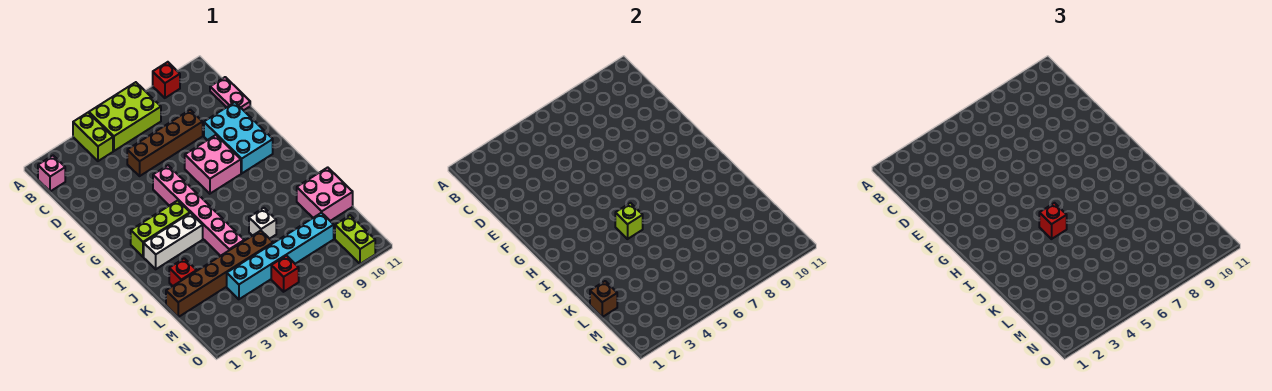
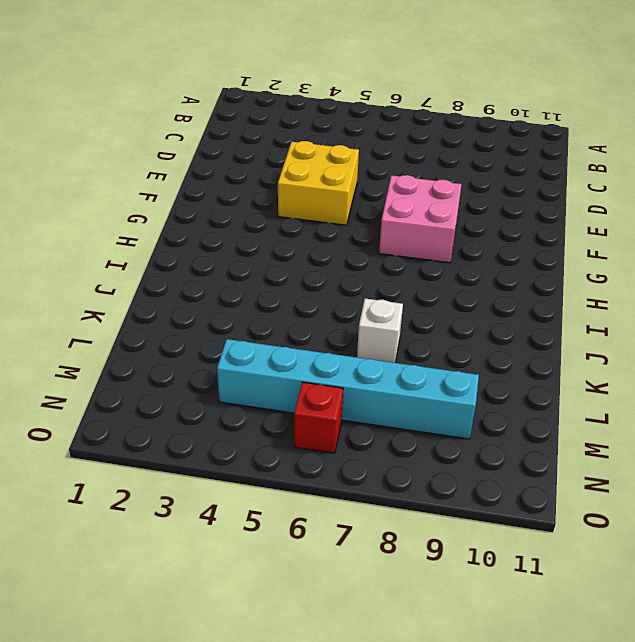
yellow 2x2 brick [278,141,359,225] -> pink 1x6 brick [153,165,244,256]
none -> lime 1x2 brick [73,113,113,161]
none -> lime 2x3 brick [89,82,161,151]
none -> red 1x1 brick [153,62,180,98]

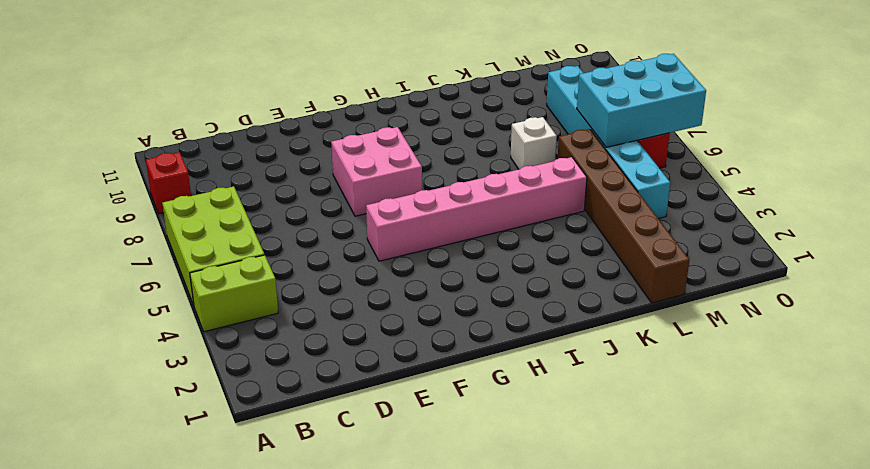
cyan 2x3 brick [577,54,706,147] -> cyan 2x3 brick moved to [204,102,273,173]
none -> pink 1x1 brick [38,156,65,191]
none -> pink 1x2 plate [210,77,250,110]
none -> brown 1x4 brick [127,110,203,176]

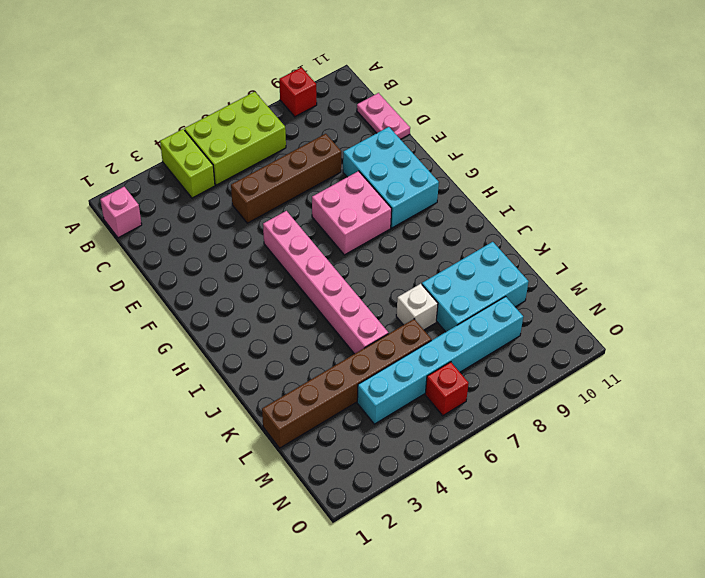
cyan 2x3 brick [422,242,528,332] -> pink 2x2 brick [297,167,353,221]
none -> lime 1x3 brick [131,200,190,257]
none -> white 1x3 brick [144,213,203,269]
none -> red 1x1 brick [169,258,197,286]

